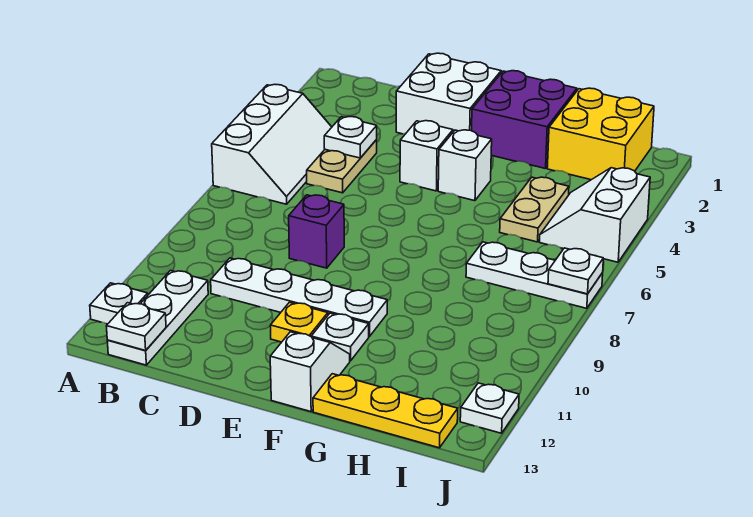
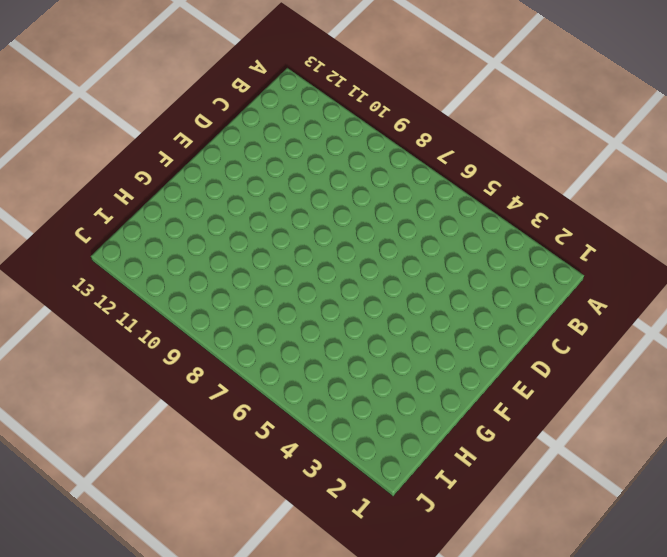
none -> white 2x3 slope [212,84,332,204]
none -> white 1x1 plate [90,283,148,324]
none -> white 1x3 plate [107,270,208,365]

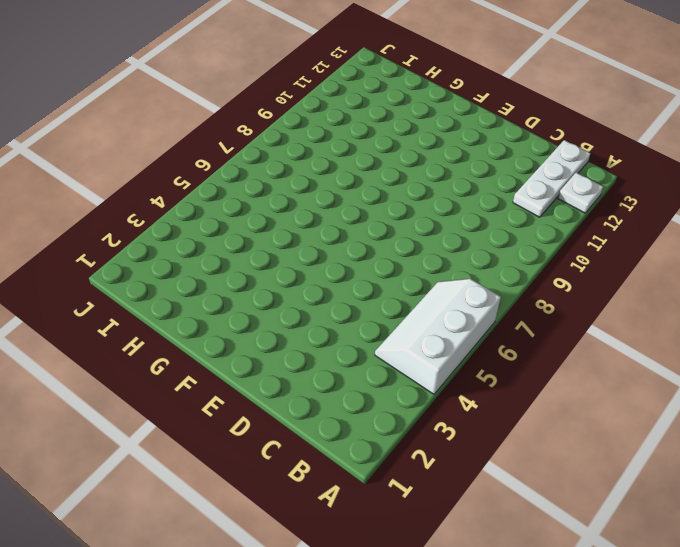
none -> tan 1x2 plate [307,140,377,193]
none -> white 1x4 plate [211,258,387,336]
none -> white 2x2 brick [396,53,501,134]

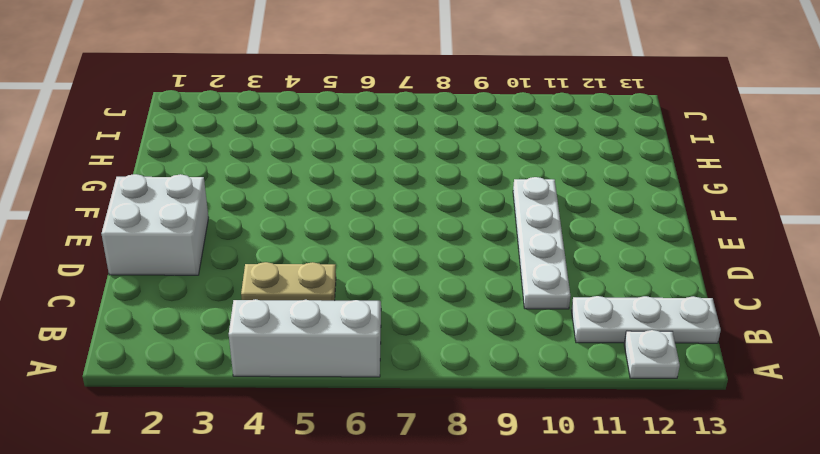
none -> purple 1x1 brick [289,195,344,268]
none -> white 1x1 brick [400,121,453,191]
none -> yellow 1x1 plate [270,302,328,342]

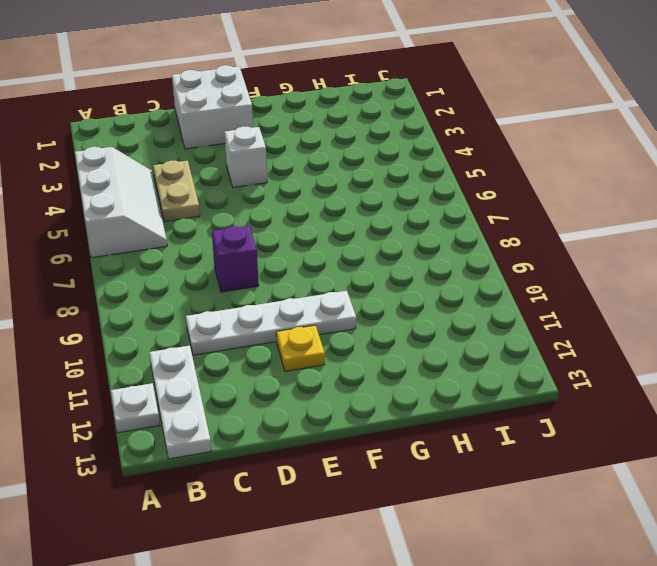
none -> purple 2x2 brick [472,71,577,169]
none -> white 1x1 brick [438,130,492,201]
none -> white 1x1 plate [311,313,369,361]

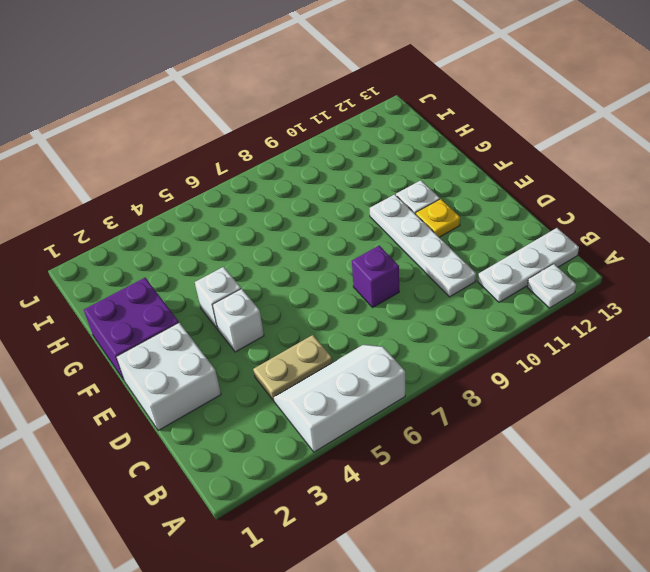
none -> white 1x2 slope [270,332,350,412]
none -> yellow 1x3 plate [313,374,458,448]
none -> yellow 2x2 brick [547,88,654,180]

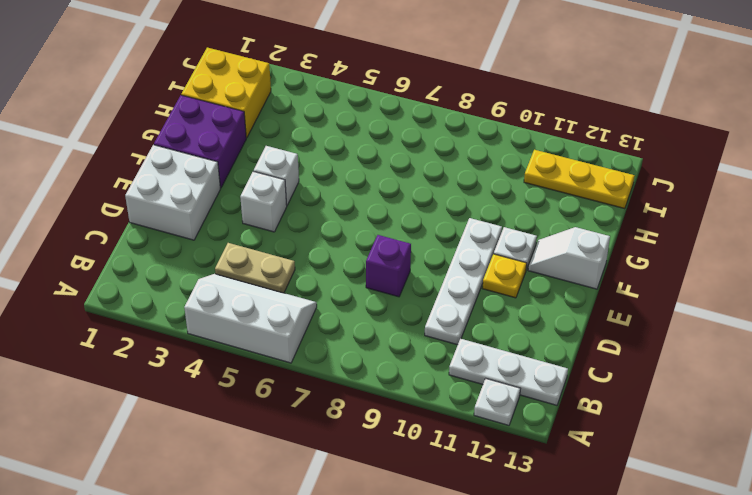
yellow 1x3 plate [524,150,635,209] -> yellow 1x3 plate turned to [313,374,458,448]
none -> tan 1x2 plate [500,177,569,242]
none -> white 1x3 plate [466,242,603,308]
none -> white 2x2 slope [540,168,650,262]

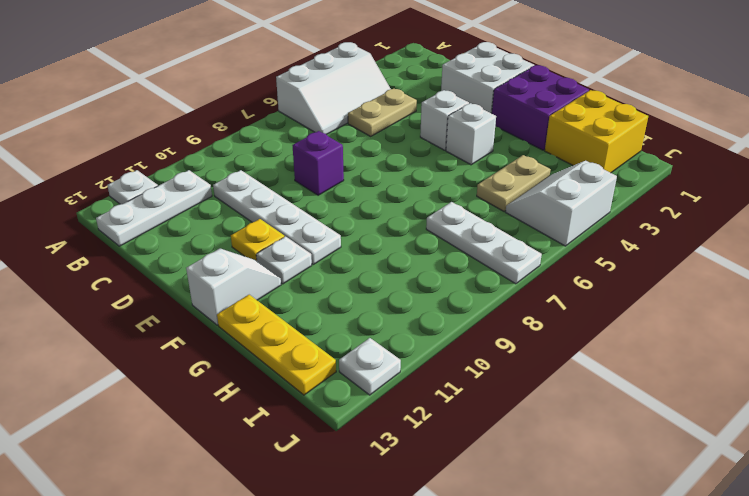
none -> white 1x1 plate [106,303,166,351]
none -> white 1x1 plate [324,117,377,158]
none -> white 1x1 plate [548,248,603,294]

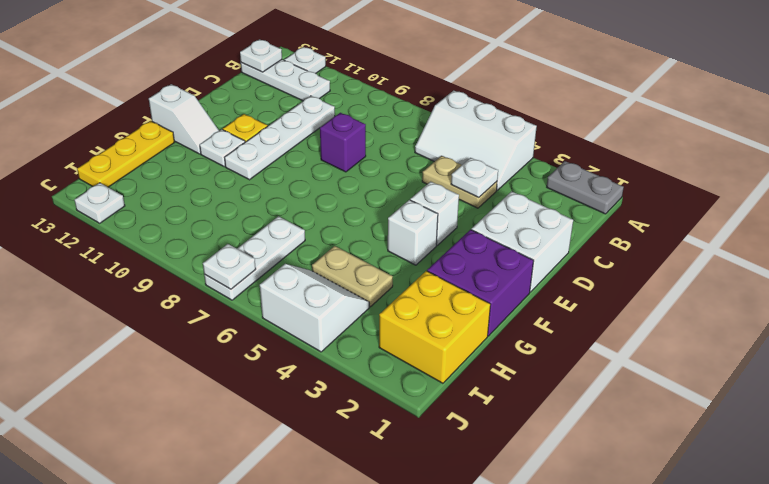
grey 1x2 plate [547,161,624,214] -> none

